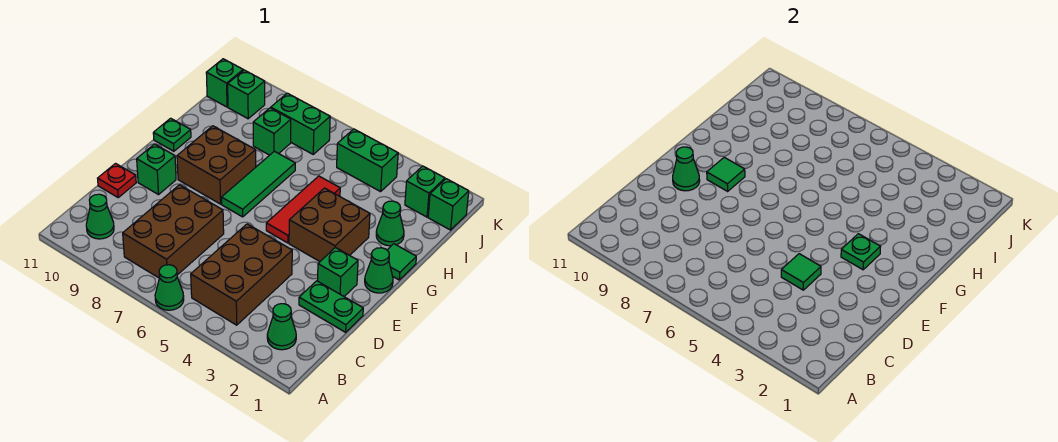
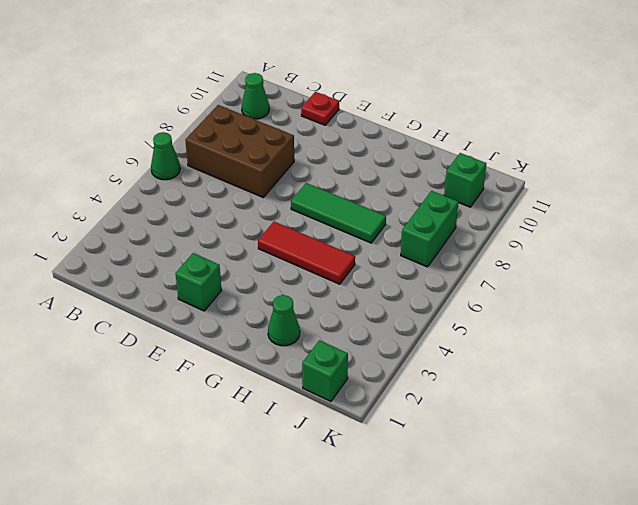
none -> green 1x1 cone [267,304,296,350]
none -> brown 2x3 brick [191,224,292,325]
none -> green 1x2 plate [299,281,363,332]

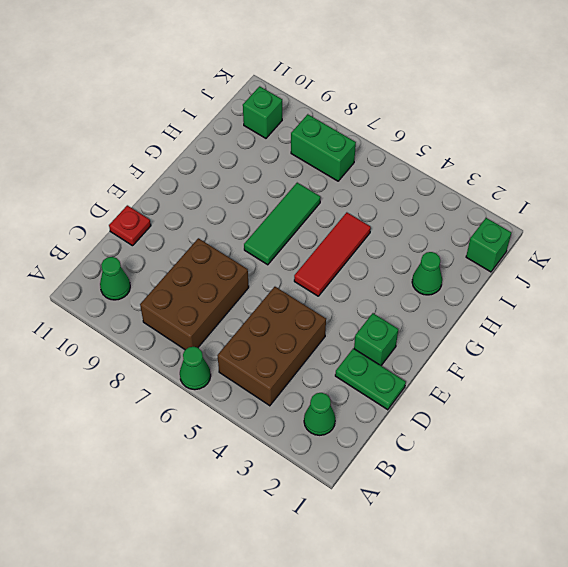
none -> green 1x1 brick [137,144,176,195]
none -> green 1x1 cone [365,248,393,293]
none -> brown 2x2 brick [289,188,370,261]

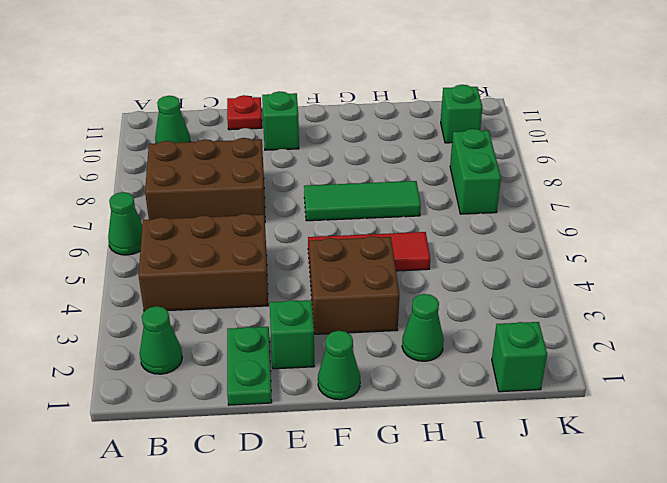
none -> brown 2x2 brick [177,126,256,204]
none -> green 1x1 tile [387,244,416,280]
none -> green 1x1 plate [153,118,191,151]

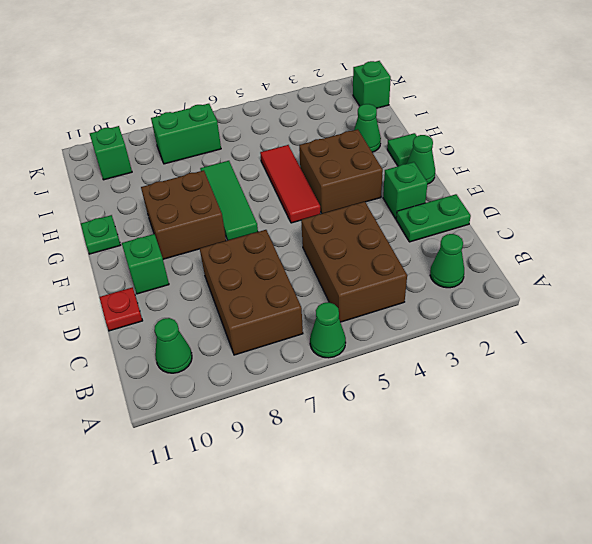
none -> green 1x1 brick [253,108,291,155]
none -> green 1x1 brick [405,166,445,217]
none -> green 1x2 brick [337,129,398,192]

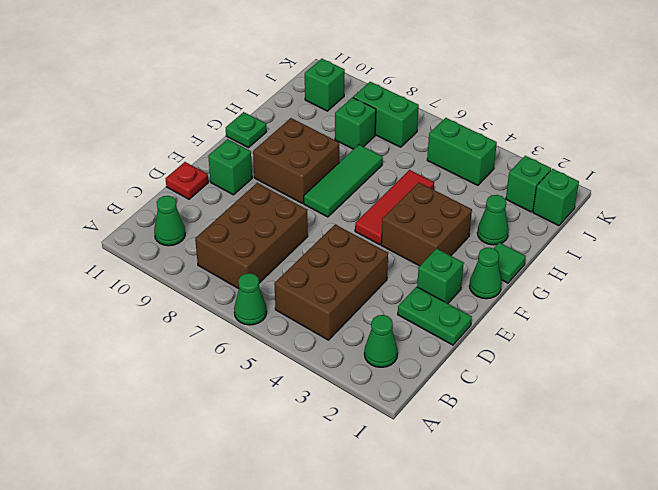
none -> green 1x1 brick [206,59,243,107]
none -> green 1x1 tile [781,254,821,290]
none -> green 1x1 cone [673,147,700,191]

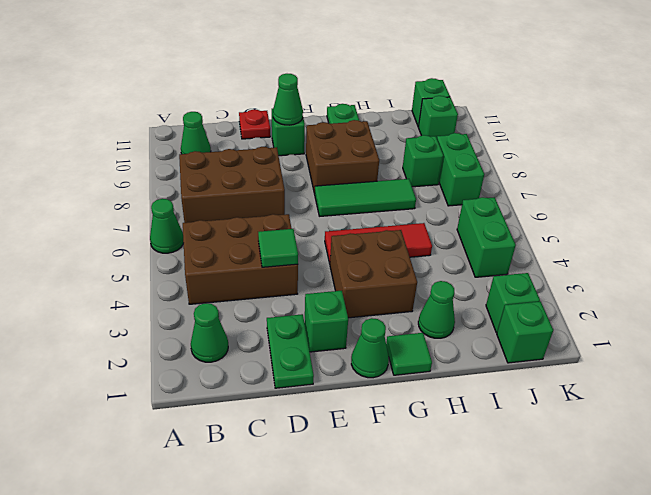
none -> green 1x1 plate [841,234,880,270]
none -> green 1x1 tile [707,157,745,191]

